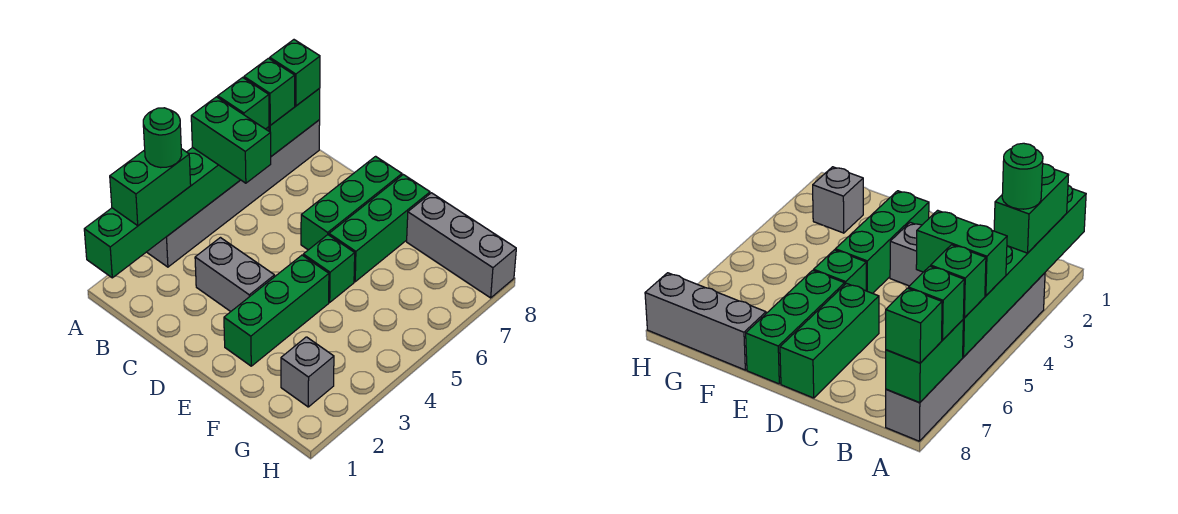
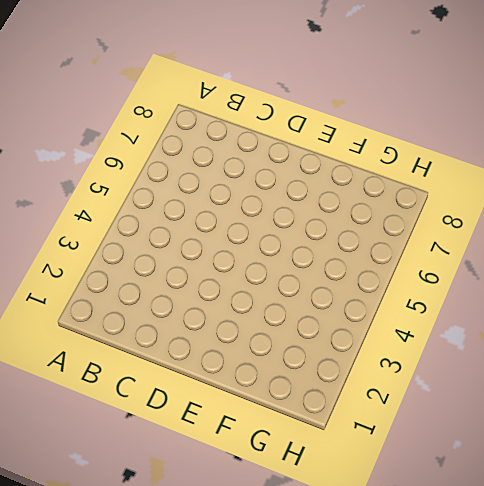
none -> grey 1x6 brick [147,120,320,267]
none -> grey 1x2 brick [195,238,275,312]
none -> green 1x3 brick [301,156,402,250]

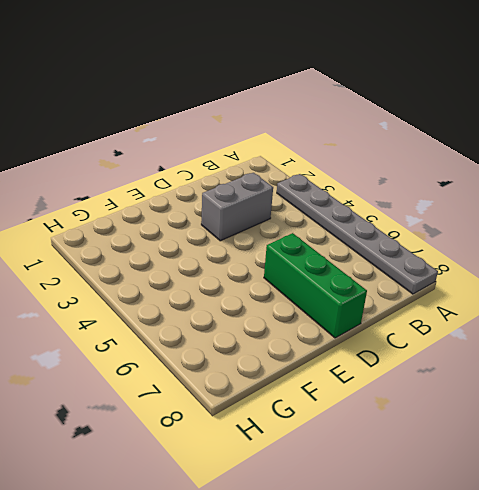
grey 1x6 plate [277,174,438,294] -> grey 1x6 brick [147,120,320,267]
none -> green 1x3 brick [224,255,329,366]
none -> green 1x1 brick [303,235,355,302]
none -> green 1x3 brick [329,175,430,282]

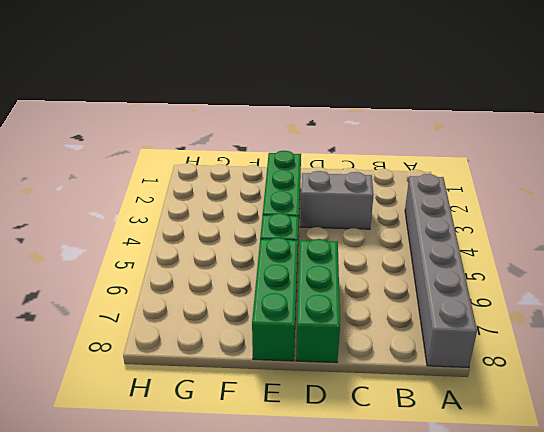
none -> grey 1x3 brick [407,193,516,298]
none -> grey 1x1 brick [281,337,334,407]
none -> green 1x6 brick [84,127,269,278]

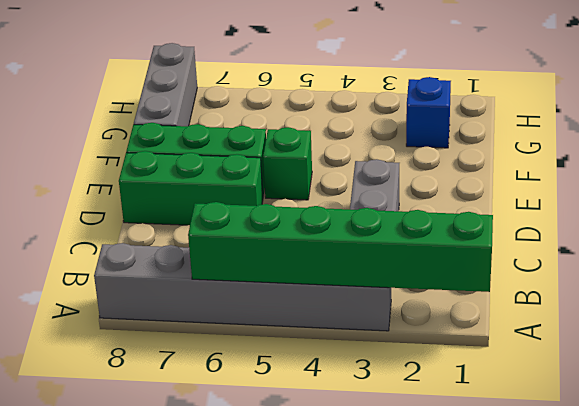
blue 1x1 brick [406,77,451,148] -> grey 1x1 brick [281,337,334,407]
none -> green 1x3 brick [224,255,329,366]
none -> green 1x2 brick [269,88,320,156]
none -> green 1x2 brick [110,149,191,226]

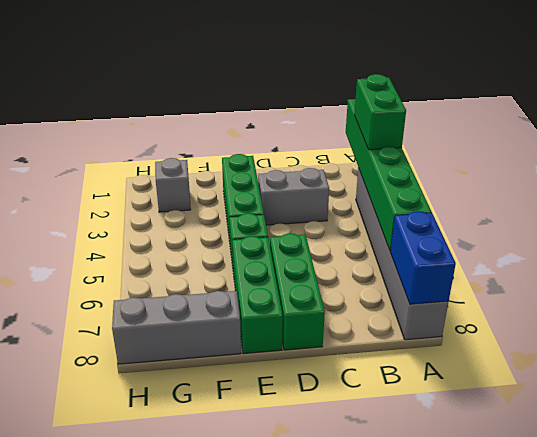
blue 1x2 brick [390,211,456,304] -> green 1x2 brick [269,88,320,156]
none -> green 1x2 brick [191,97,271,183]
none -> green 1x1 brick [218,77,269,129]
none -> green 1x1 brick [244,58,295,125]

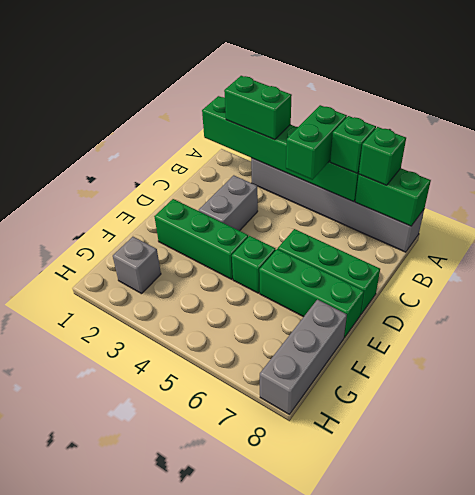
none -> green 1x1 brick [270,40,320,106]
none -> green 1x1 round brick [143,108,182,168]

